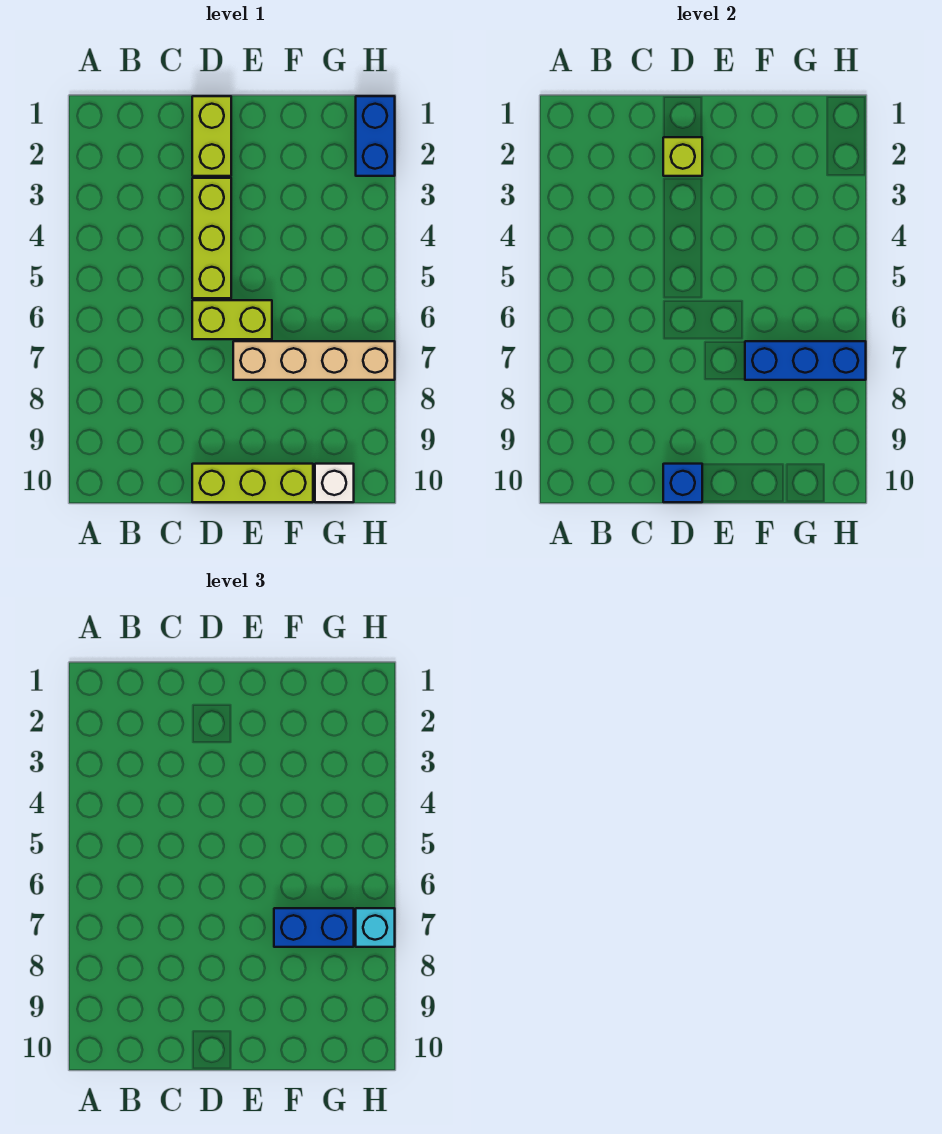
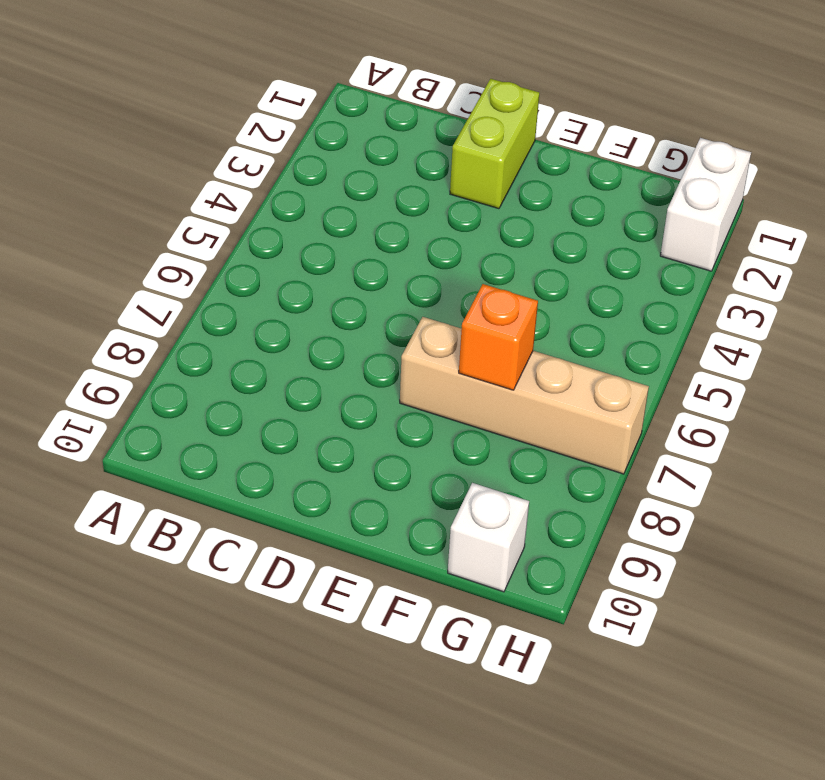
orange 1x1 brick [459,284,538,390] -> blue 1x3 brick [745,341,866,380]
white 1x2 brick [660,138,751,271] -> blue 1x2 brick [356,96,395,176]
none -> lime 1x3 brick [192,178,231,298]
none -> lime 1x2 brick [192,300,272,339]
none -> lime 1x3 brick [192,464,313,502]

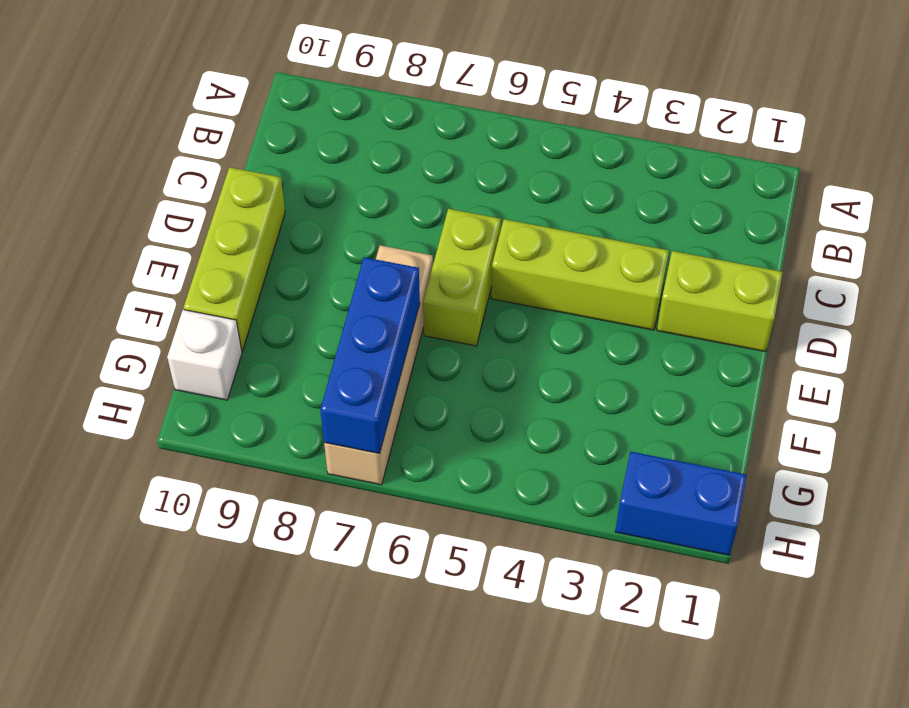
none -> lime 1x1 brick [663,137,702,176]
none -> blue 1x1 brick [663,464,702,502]
none -> blue 1x2 brick [274,908,354,947]

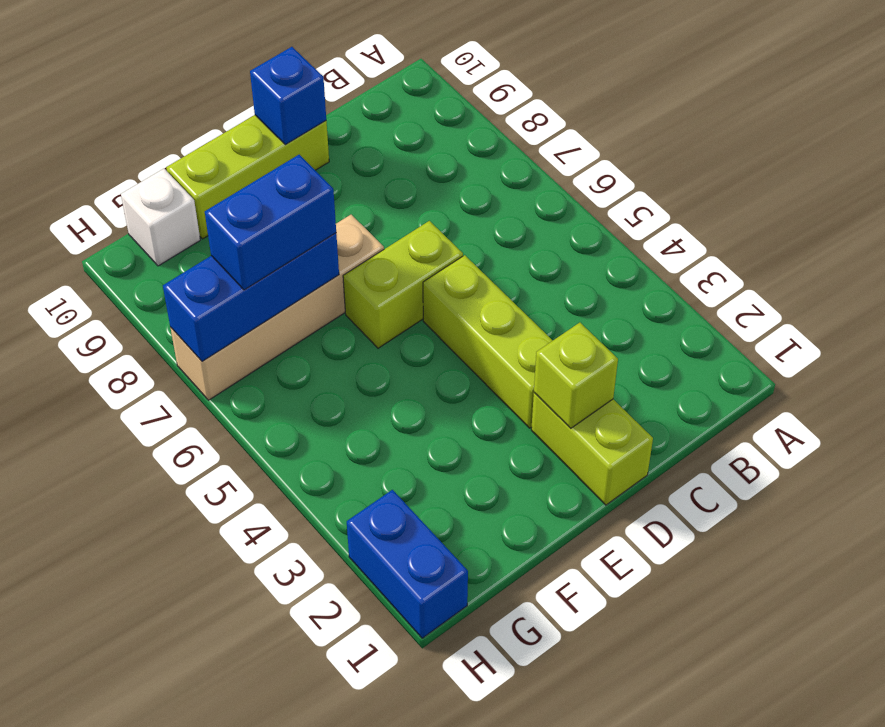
none -> cyan 1x1 brick [356,908,395,947]

